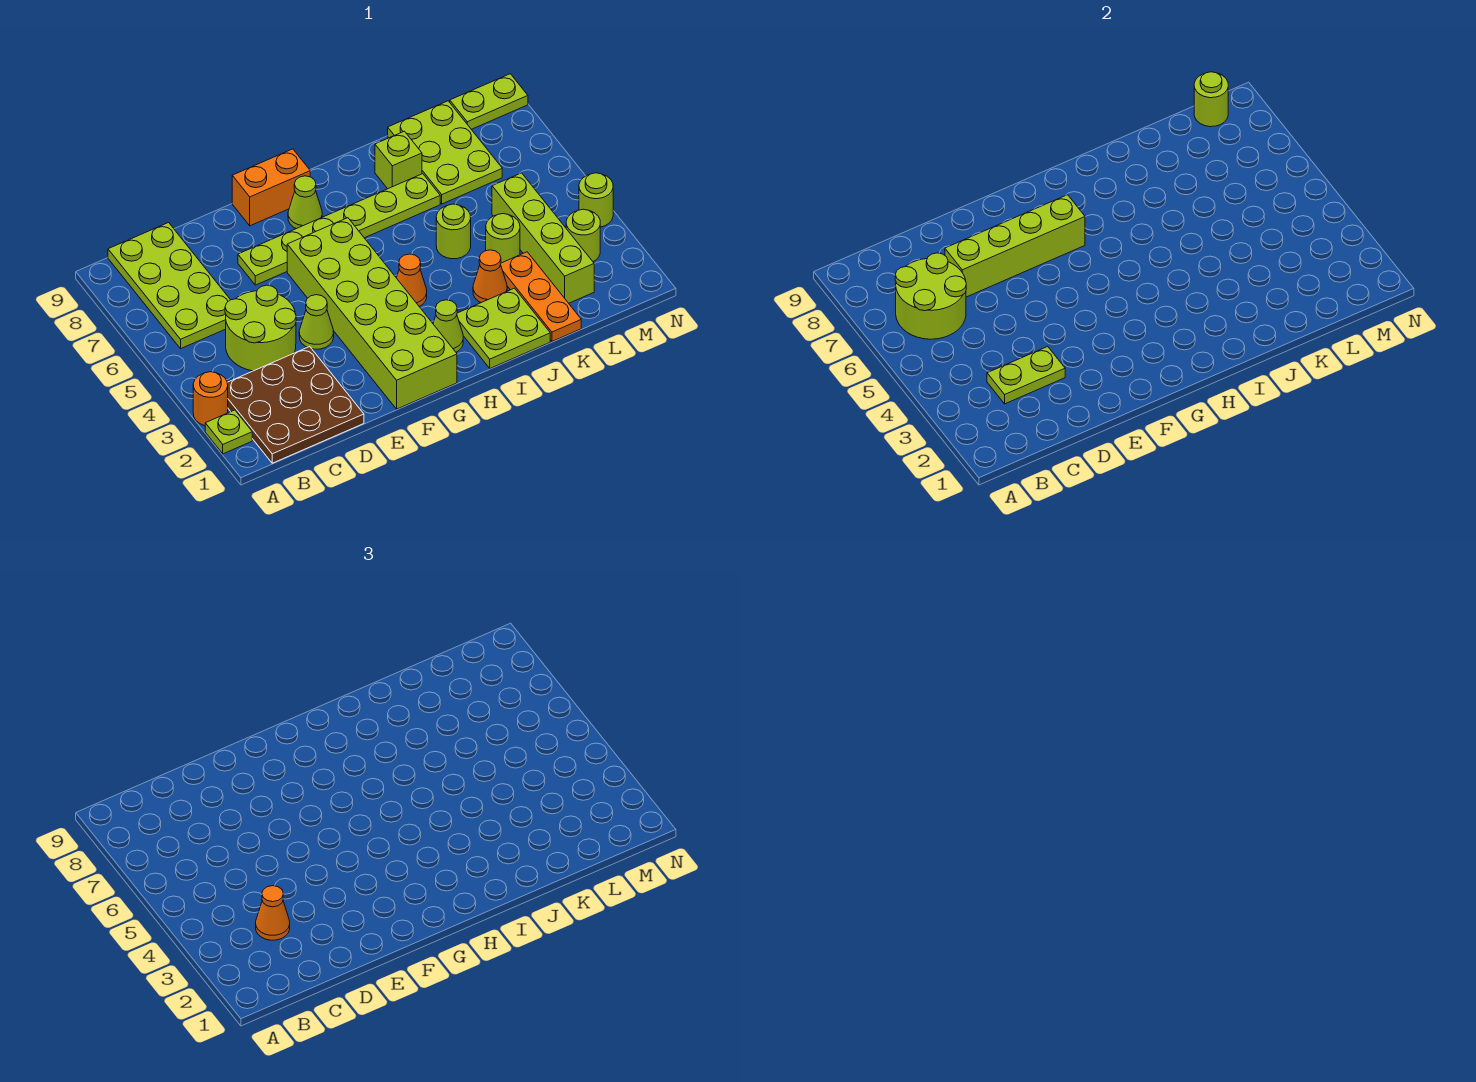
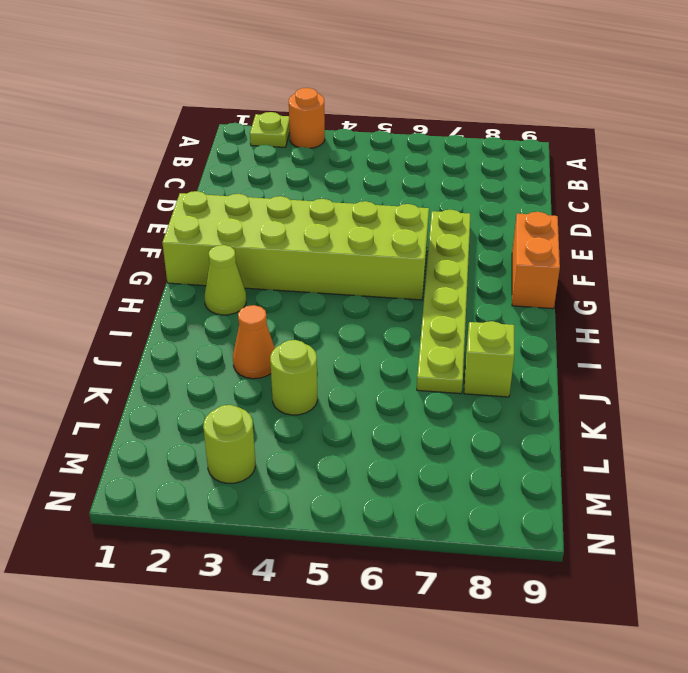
none -> brown 3x3 plate [227,347,364,463]
none -> lime 2x4 plate [108,223,230,349]
none -> lime 2x2 round brick [225,285,296,371]

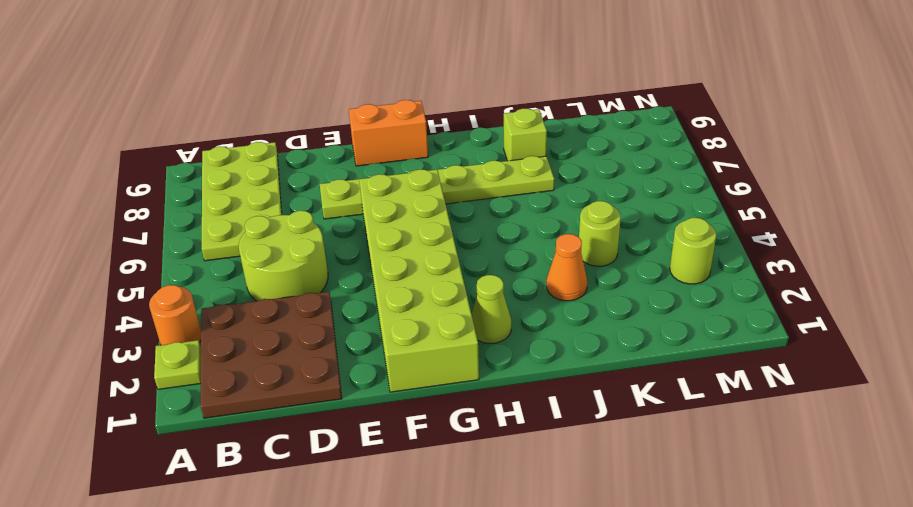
none -> lime 1x1 cone [299,295,334,349]
none -> lime 1x1 cone [288,176,322,229]
none -> orange 1x1 cone [397,254,427,306]

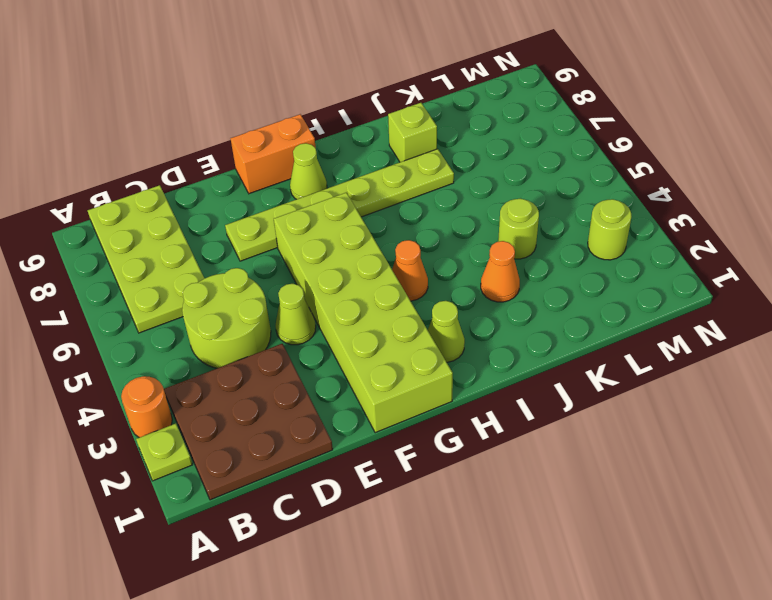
none -> lime 2x2 plate [457,288,550,368]
none -> lime 1x1 round brick [436,204,471,259]
none -> orange 1x3 plate [501,252,581,341]

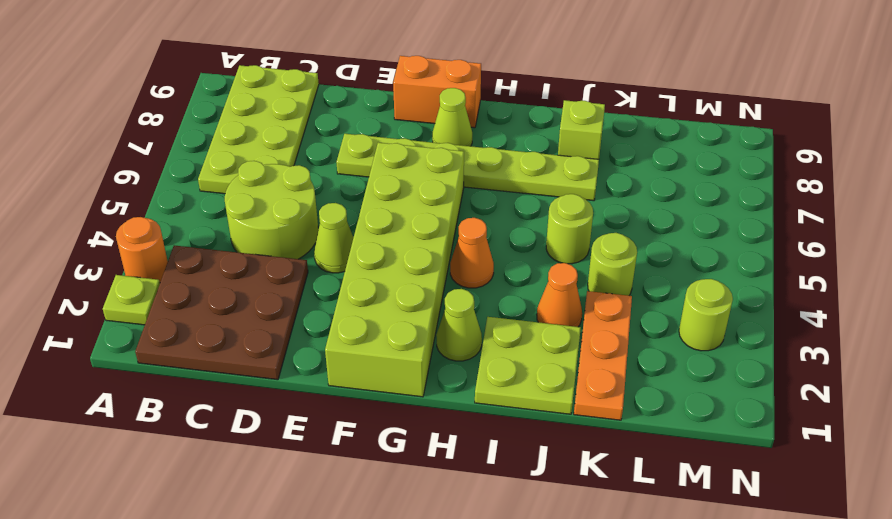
none -> lime 2x3 plate [388,101,502,204]
none -> lime 1x4 brick [492,173,594,303]
none -> lime 1x2 plate [450,74,528,129]

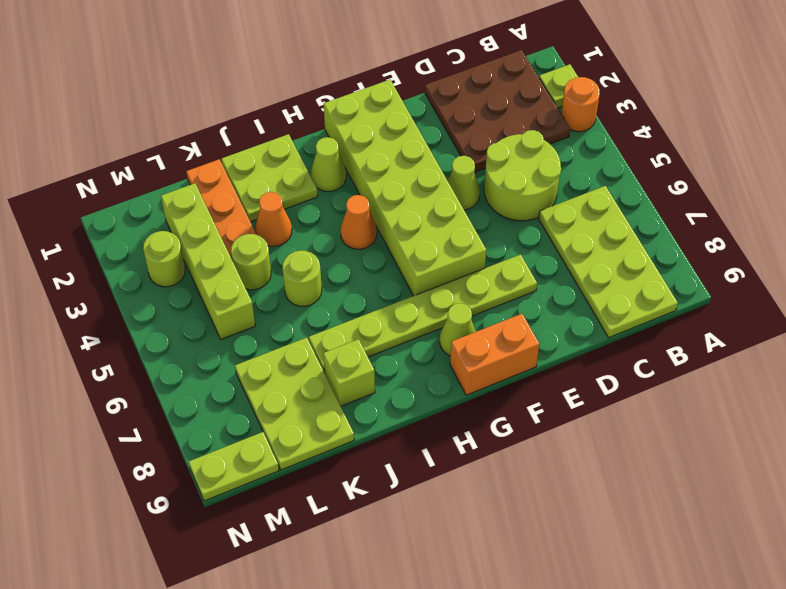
none -> lime 1x1 round brick [579,173,613,227]
none -> lime 2x2 round brick [895,253,966,339]
none -> lime 1x2 plate [987,347,1065,404]

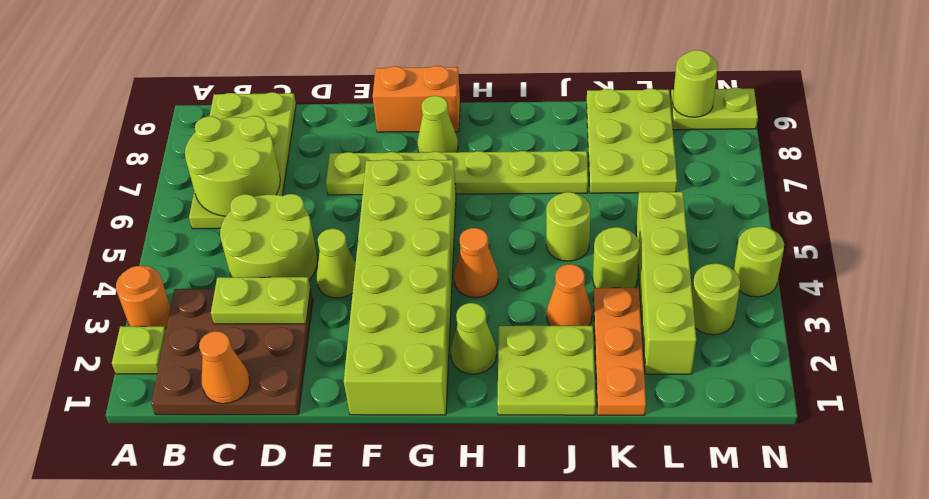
orange 1x1 cone [199,331,250,404] -> orange 1x1 cone moved to [256,886,290,940]
none -> lime 1x1 brick [375,131,422,189]
none -> lime 1x4 brick [945,195,1085,297]

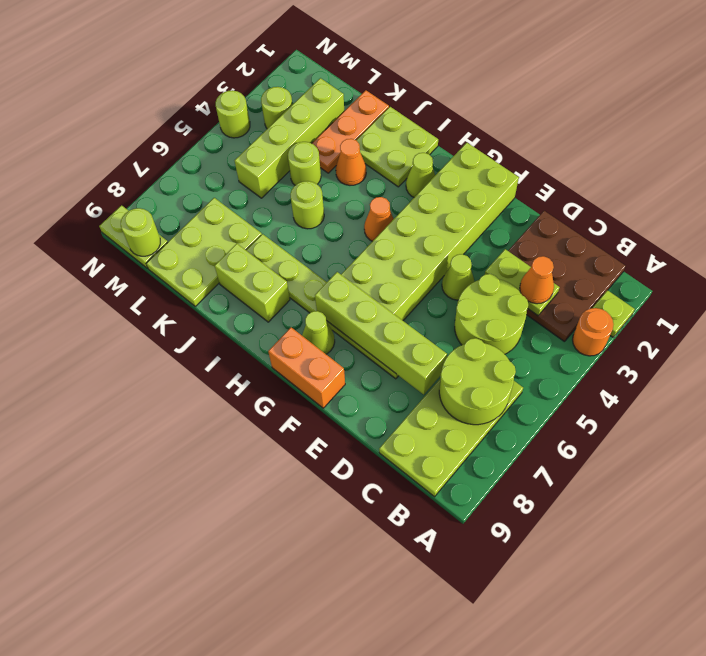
lime 1x2 brick [215,244,290,322] -> lime 1x1 brick [375,131,422,189]

